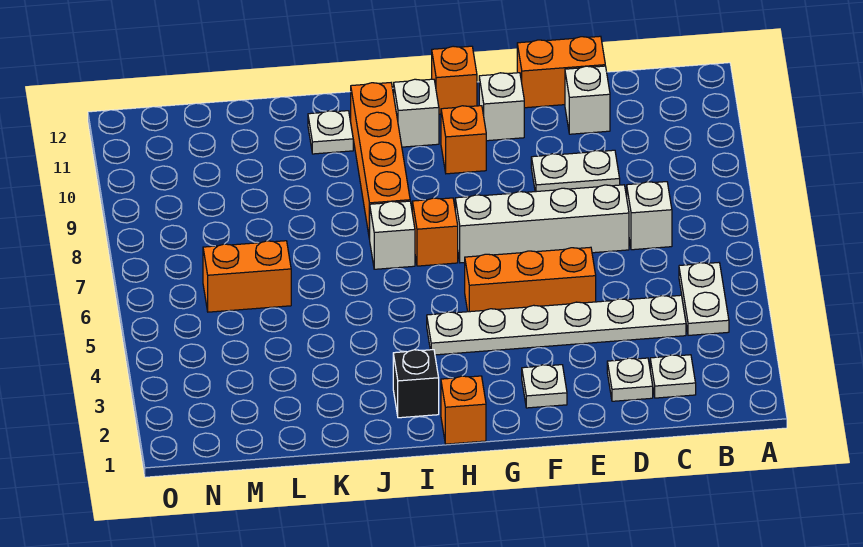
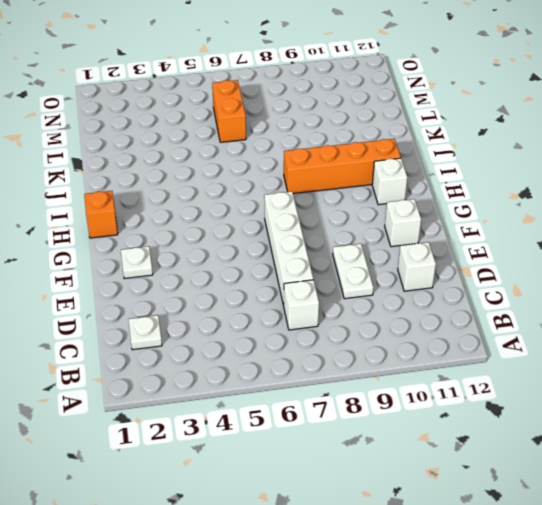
none -> white 1x2 plate [679,263,729,335]
none -> white 1x6 plate [427,295,686,355]
none -> white 1x1 plate [607,358,653,401]

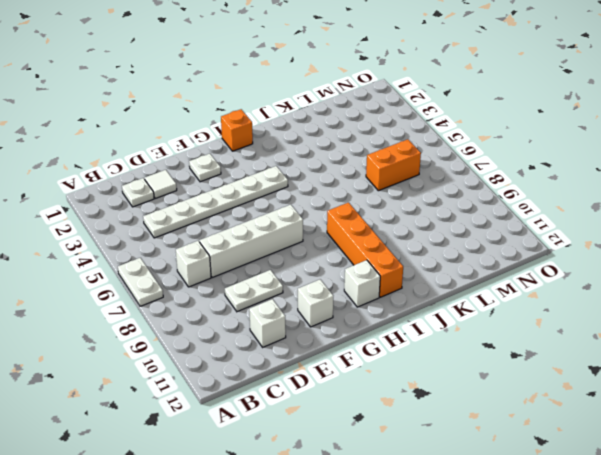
white 1x2 plate [118,258,163,306] -> white 1x2 plate moved to [679,263,729,335]
white 1x1 tile [145,170,177,198] -> white 1x1 plate [607,358,653,401]
none -> orange 1x2 brick [517,36,605,108]
none -> orange 1x3 brick [465,247,596,312]
none -> orange 1x1 brick [441,106,486,174]

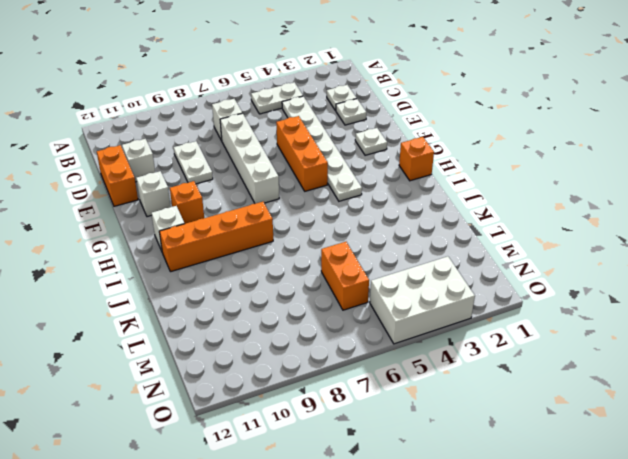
white 2x3 brick [370,256,475,344] -> none
none -> orange 1x1 brick [432,46,477,114]
none -> orange 1x1 brick [412,198,458,266]
none -> black 1x1 brick [393,350,439,418]

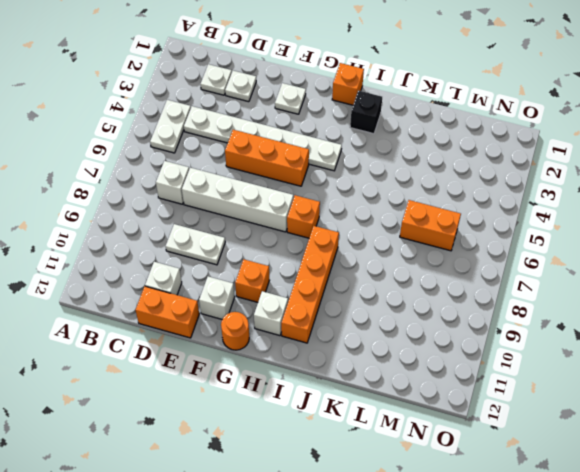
orange 1x1 round brick [221,312,249,350] -> orange 1x1 brick [432,46,477,114]
none -> white 1x1 brick [370,201,415,269]
none -> white 1x1 plate [308,111,353,154]

